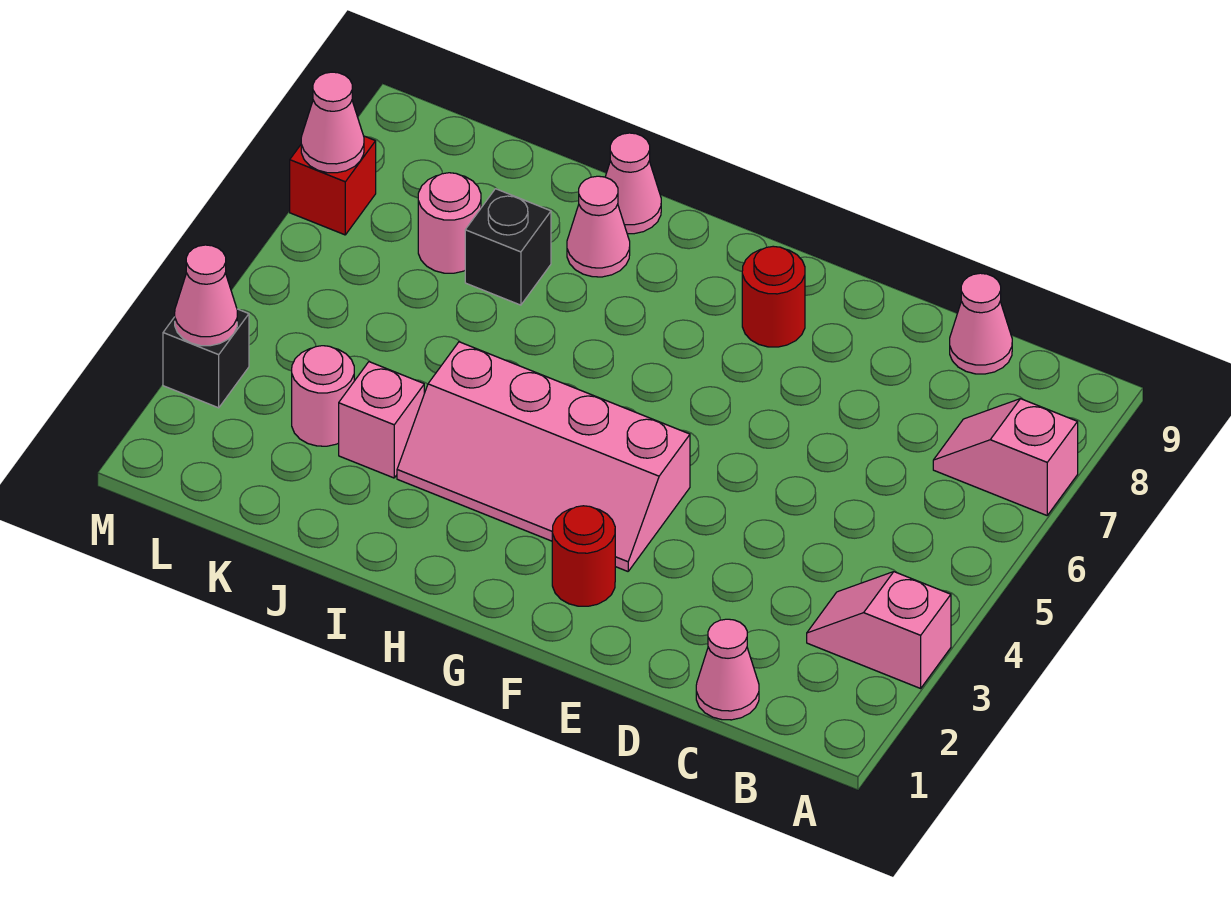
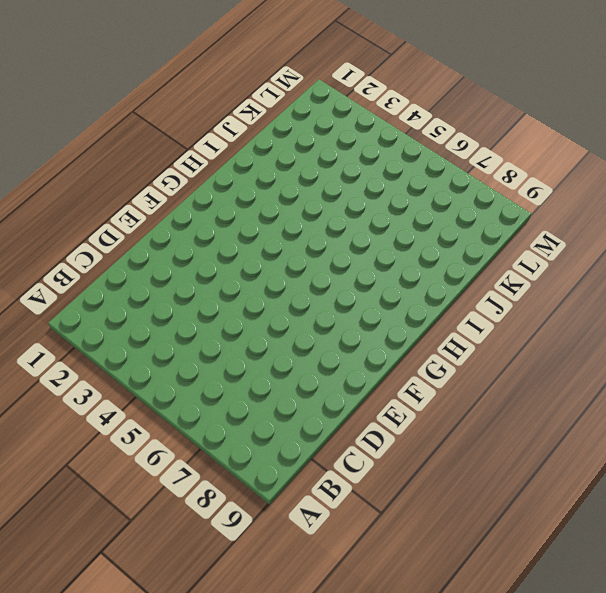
none -> pink 1x2 slope [807,572,951,688]
none -> pink 1x2 slope [933,399,1078,515]
none -> pink 1x1 cone [696,619,759,720]

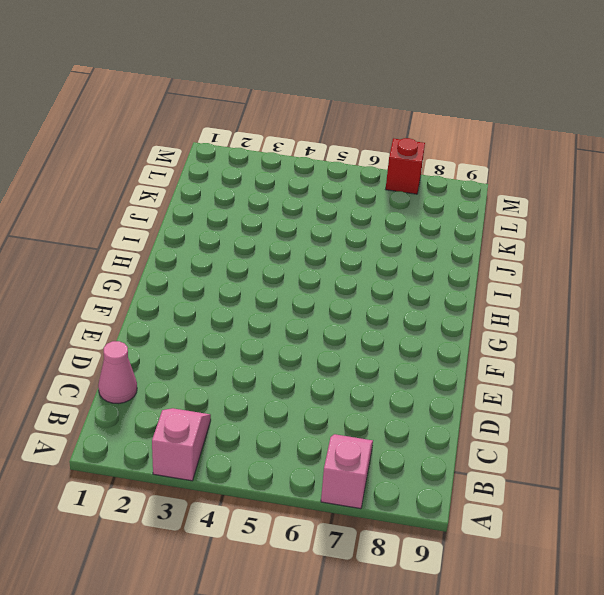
none -> pink 1x1 cone [950,273,1012,374]
none -> red 1x1 round brick [552,506,615,606]
none -> pink 2x4 slope [397,342,690,571]

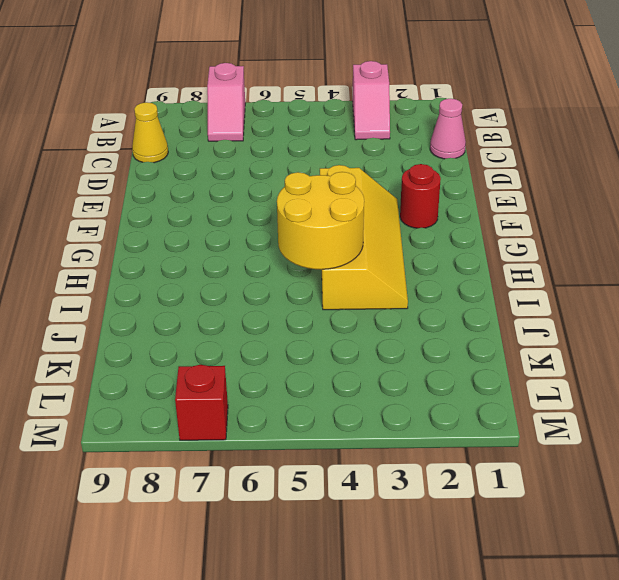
yellow 1x1 cone [132,102,168,163] -> pink 1x1 cone [950,273,1012,374]
yellow 2x4 slope [320,165,408,310] -> pink 2x4 slope [397,342,690,571]
yellow 2x2 round brick [277,172,364,270] -> none
none -> red 1x1 round brick [742,246,805,347]
none -> pink 1x1 cone [567,176,630,277]
none -> pink 1x1 cone [605,133,661,234]

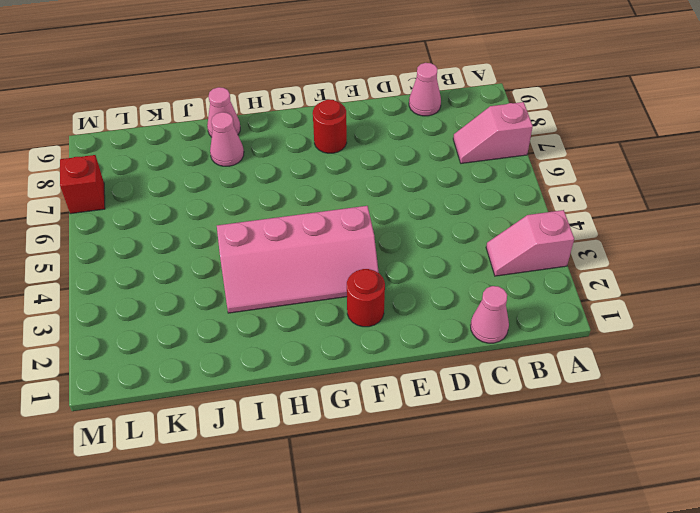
none -> pink 1x1 brick [339,362,424,478]
none -> black 1x1 brick [465,189,551,305]
none -> pink 1x1 round brick [292,346,354,446]

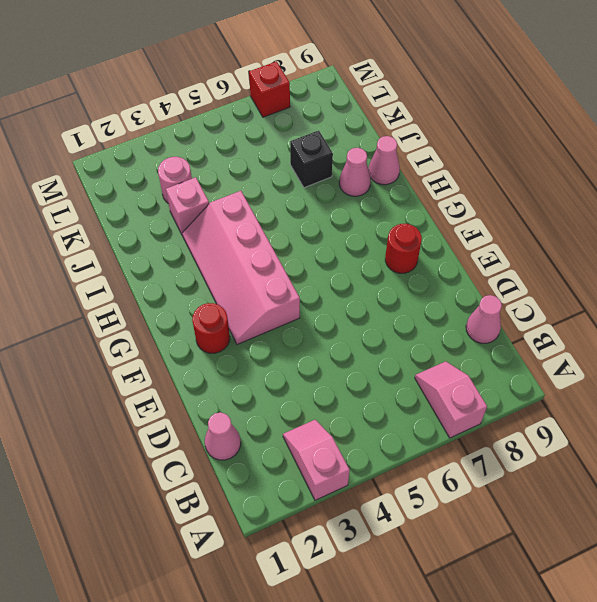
none -> pink 1x1 round brick [418,173,481,273]
none -> black 1x1 brick [163,309,249,408]
none -> pink 1x1 cone [175,245,237,346]

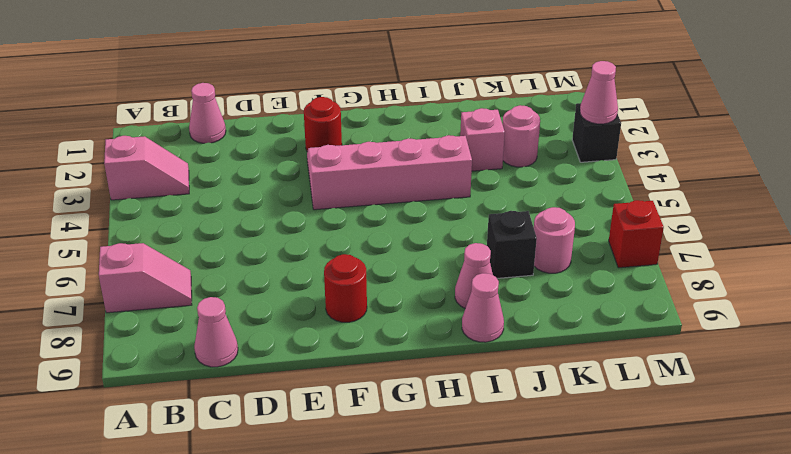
none -> pink 1x1 cone [301,72,364,173]

